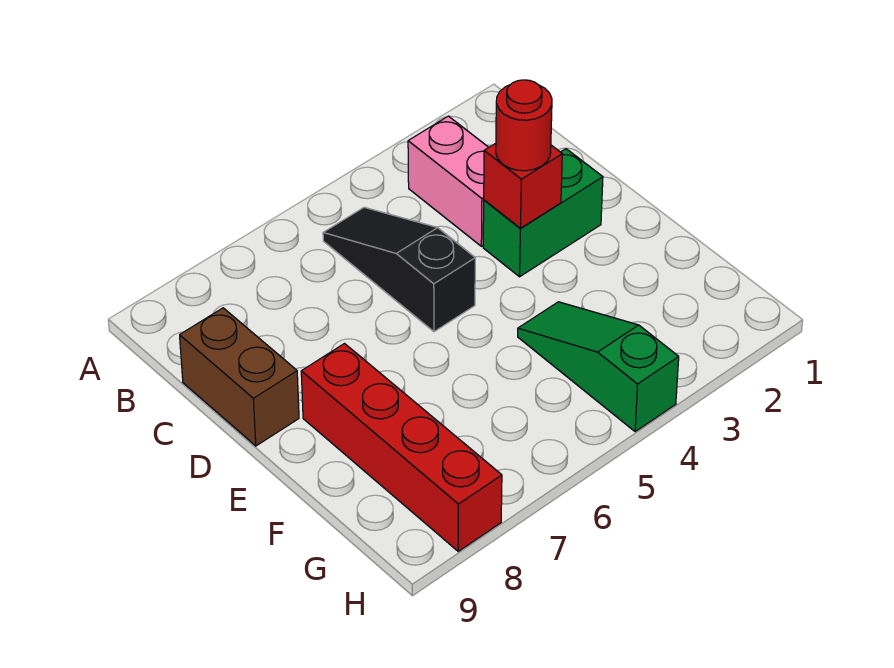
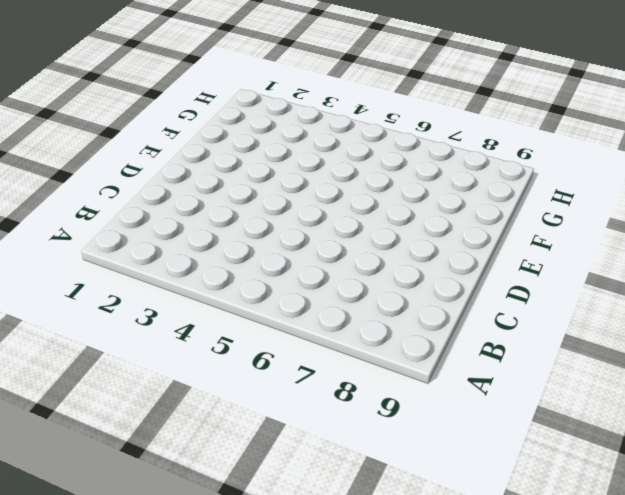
none -> pink 1x2 brick [408,116,489,246]
none -> black 1x3 slope [323,207,475,332]

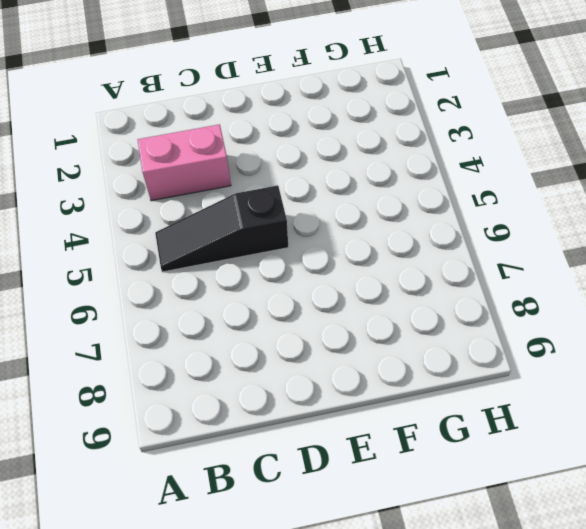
none -> brown 1x2 brick [180,308,299,446]
none -> green 1x2 brick [483,149,603,277]

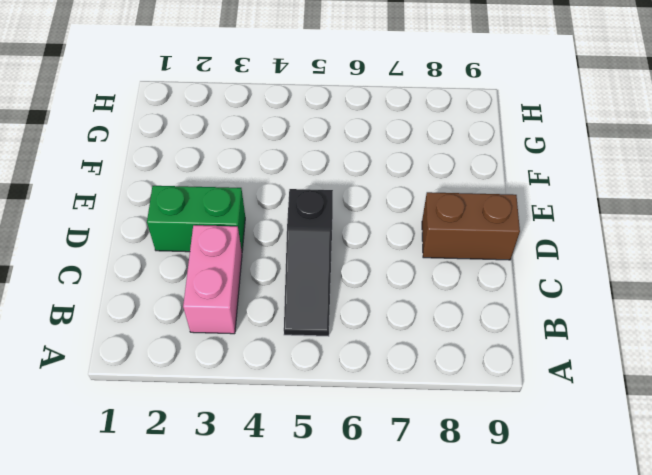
brown 1x2 brick [422,192,520,260] -> brown 1x2 brick turned to [180,308,299,446]
none -> red 1x4 brick [301,344,502,551]
none -> green 1x3 slope [518,302,679,432]

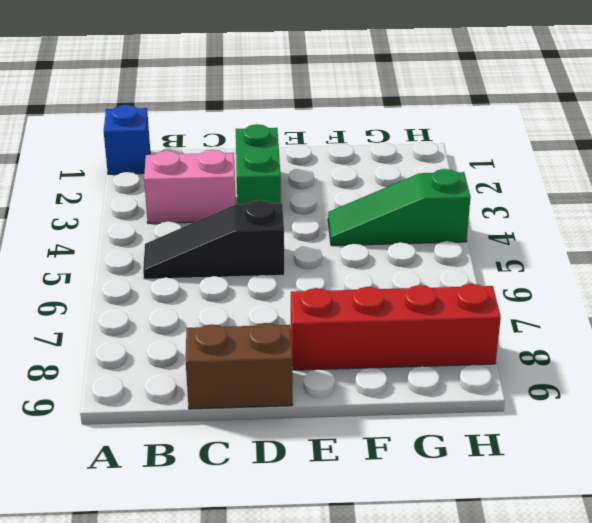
blue 1x1 brick [104,105,150,174] -> none
none -> red 1x1 brick [484,143,562,228]
none -> red 1x1 round brick [496,80,552,171]

